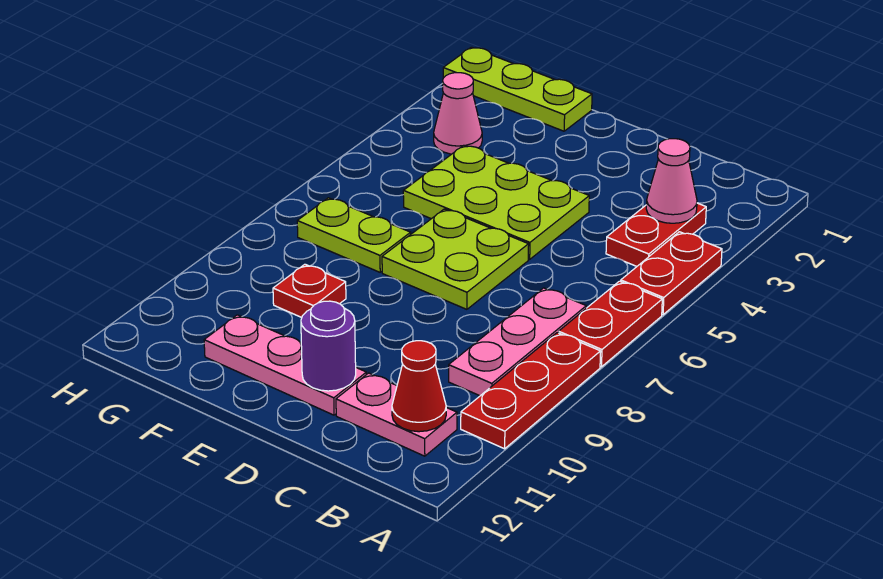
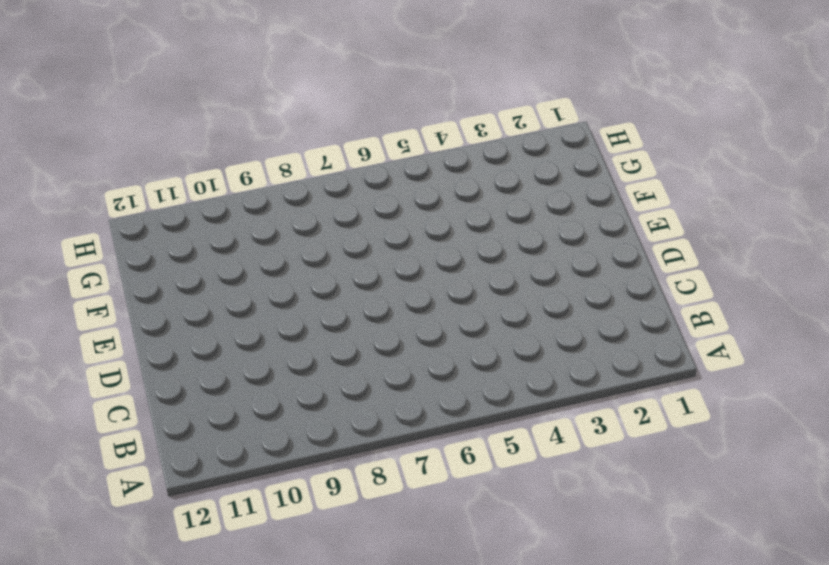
none -> red 1x2 plate [621,232,722,315]
none -> red 1x2 plate [559,281,662,367]
none -> red 1x3 plate [461,333,601,449]

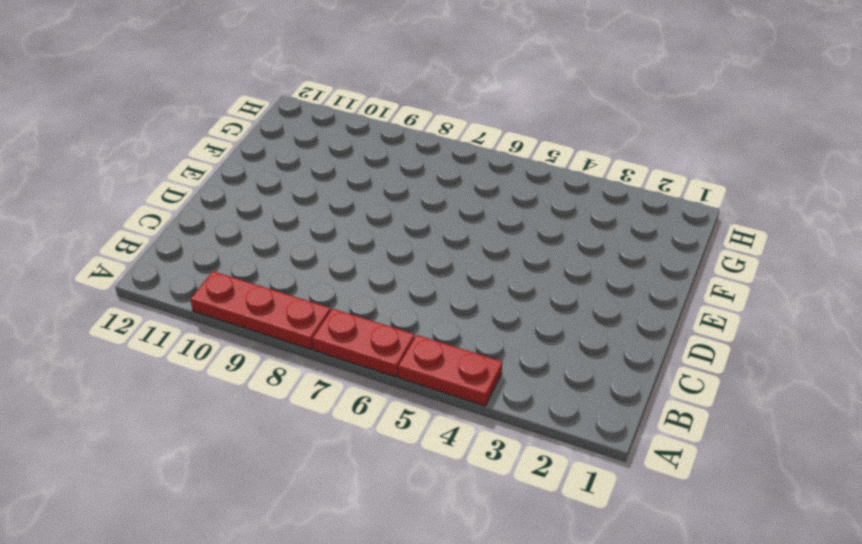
none -> red 1x2 plate [606,203,706,266]
none -> pink 1x3 plate [449,288,586,396]
none -> pink 1x2 plate [336,373,457,456]

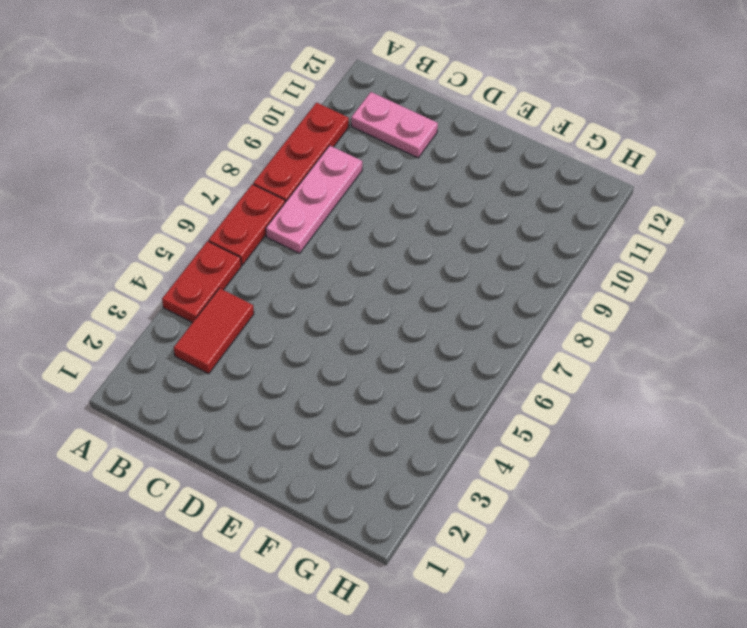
red 1x2 tile [174,288,254,374] -> red 1x2 plate [606,203,706,266]
none -> lime 2x3 plate [403,145,589,259]
none -> lime 2x2 plate [382,209,529,309]
none -> pink 1x3 plate [204,315,366,415]

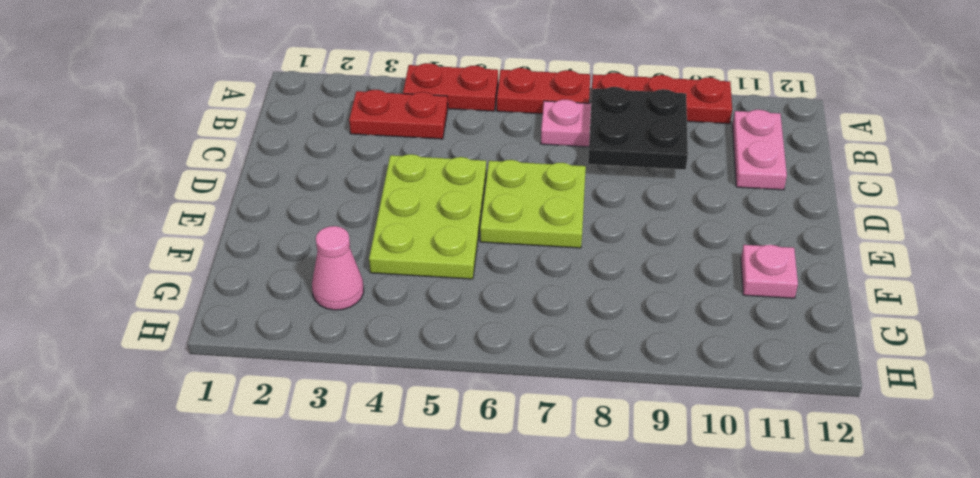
black 2x2 plate [588,87,688,169] -> none
pink 1x1 plate [741,245,798,298] -> pink 1x3 plate [204,315,366,415]
none -> lime 1x3 plate [443,47,592,131]
none -> lime 1x2 plate [297,198,411,272]
none -> red 1x1 plate [273,264,346,318]

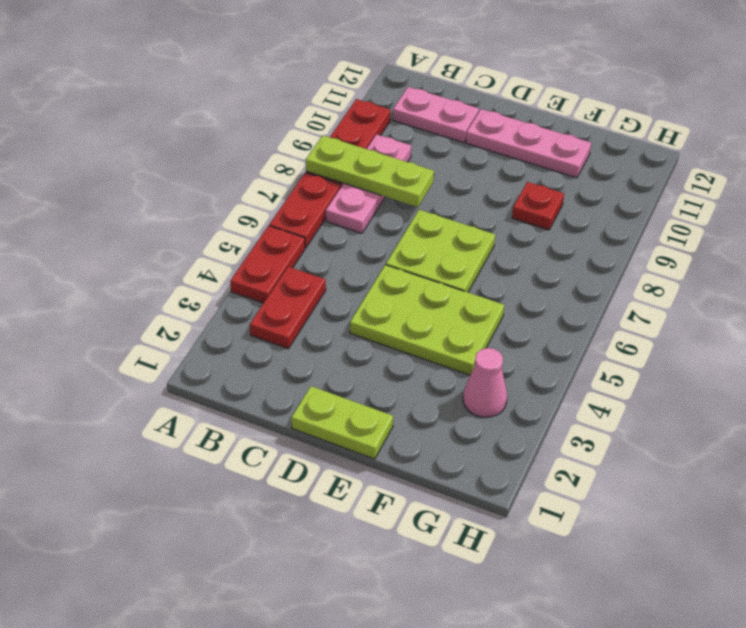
lime 1x3 plate [306,135,434,207] -> lime 1x3 plate moved to [443,47,592,131]
lime 1x2 plate [291,386,393,459] -> lime 1x2 plate moved to [297,198,411,272]
none -> pink 1x1 cone [646,139,697,223]
none -> red 1x1 cone [392,341,446,432]
none -> purple 1x1 round brick [301,301,356,391]

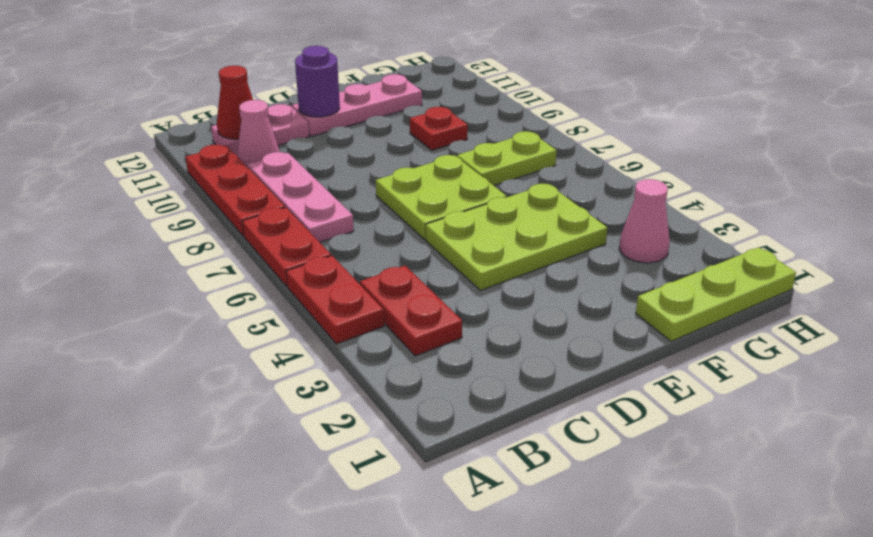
pink 1x1 cone [237,100,280,167] -> pink 1x1 cone moved to [646,139,697,223]

